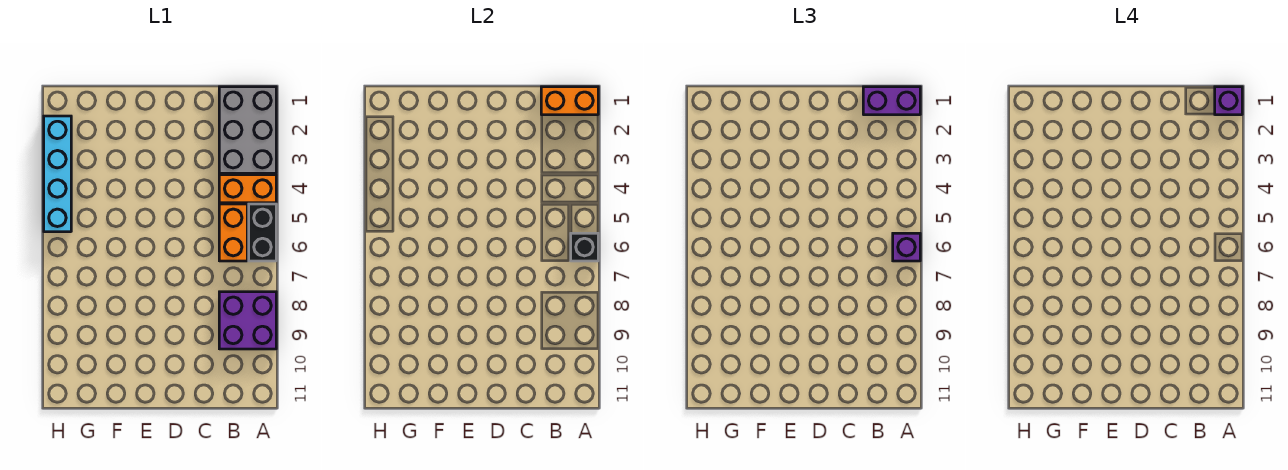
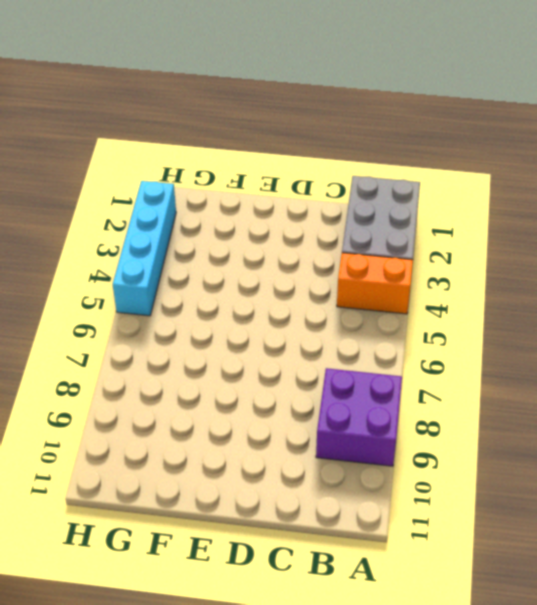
none -> black 1x2 brick [249,204,276,261]
none -> orange 1x2 brick [219,204,247,261]

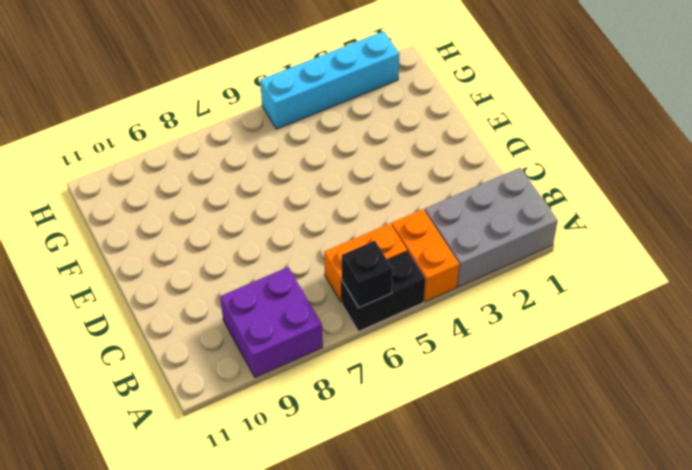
none -> orange 1x2 brick [541,87,598,115]
none -> purple 1x2 brick [863,87,920,115]

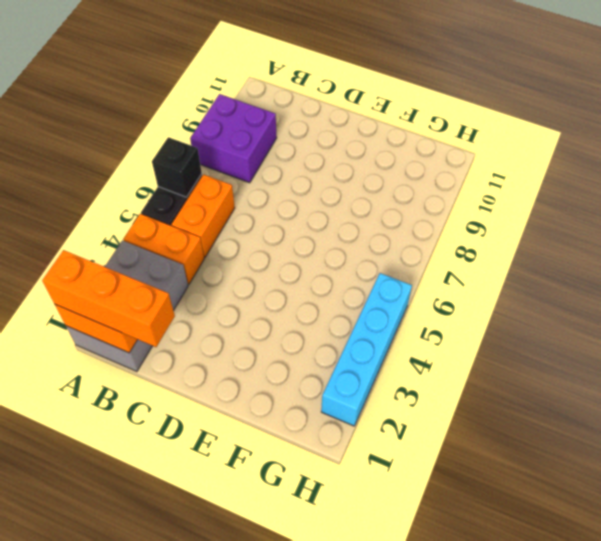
orange 1x3 brick [42,250,175,347] -> purple 1x2 brick [863,87,920,115]
none -> purple 1x1 brick [893,233,920,261]
none -> purple 1x1 brick [1215,87,1242,115]

